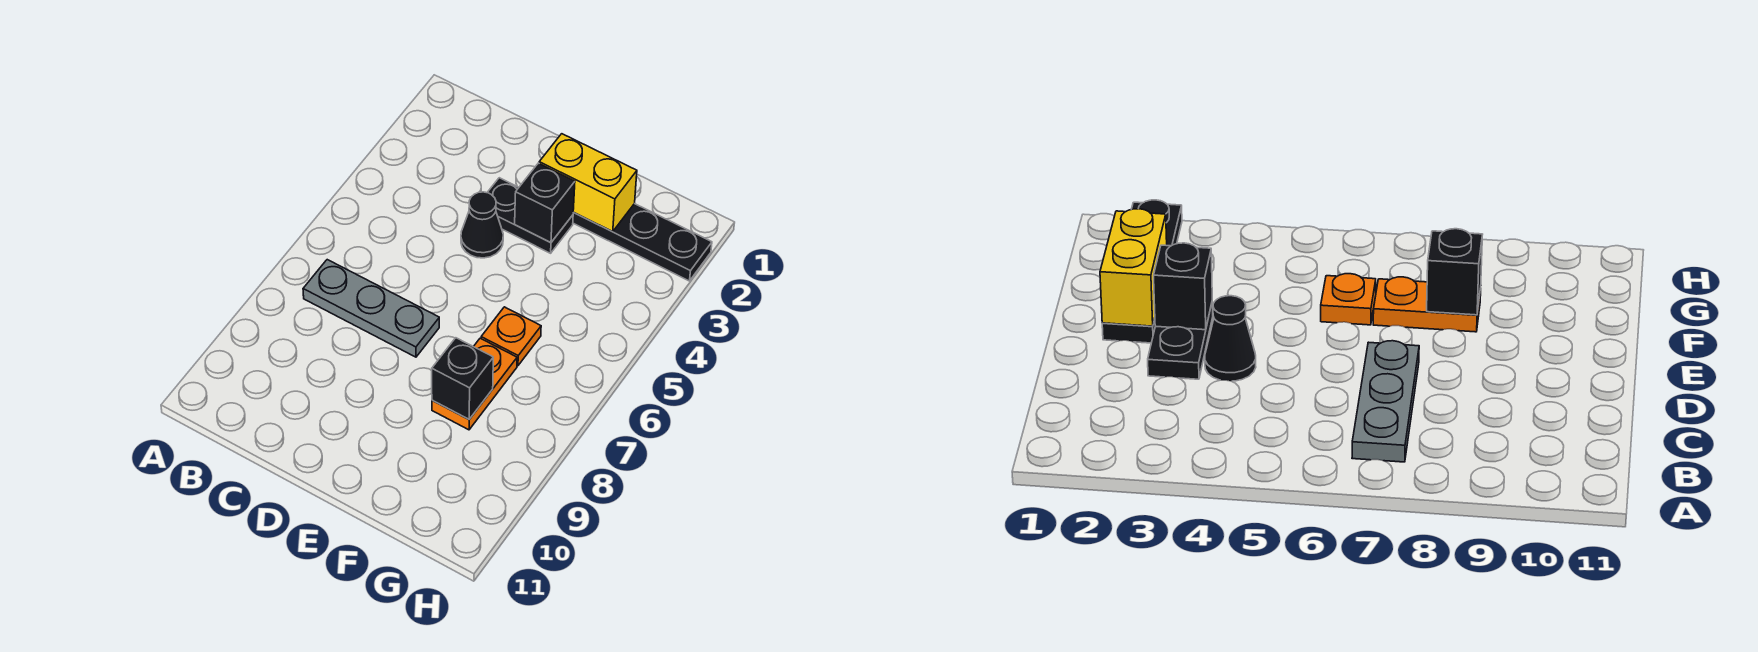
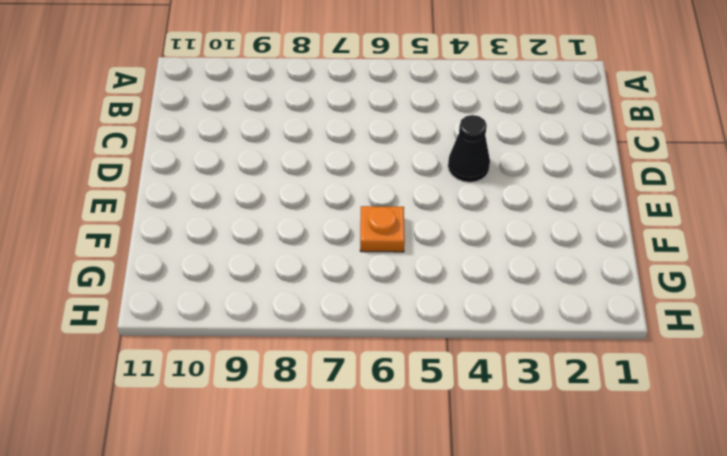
none -> grey 1x3 plate [303,260,439,357]
none -> black 1x2 plate [487,178,573,253]

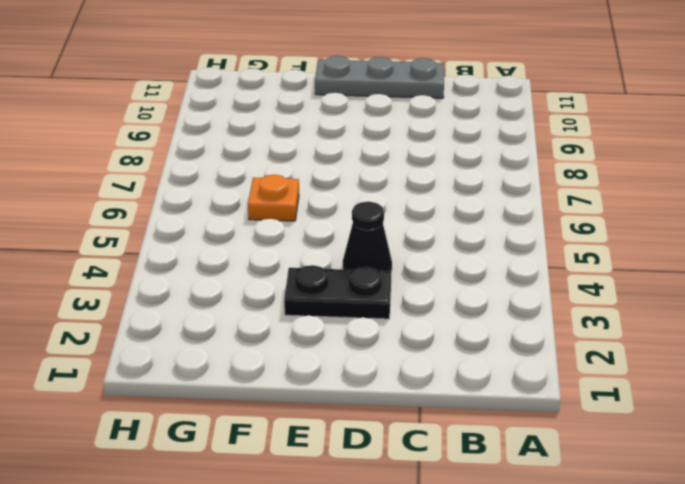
grey 1x3 plate [315,56,444,98] -> grey 1x3 plate moved to [303,260,439,357]
none -> black 1x4 plate [573,204,712,281]
none -> orange 1x2 plate [432,338,517,430]

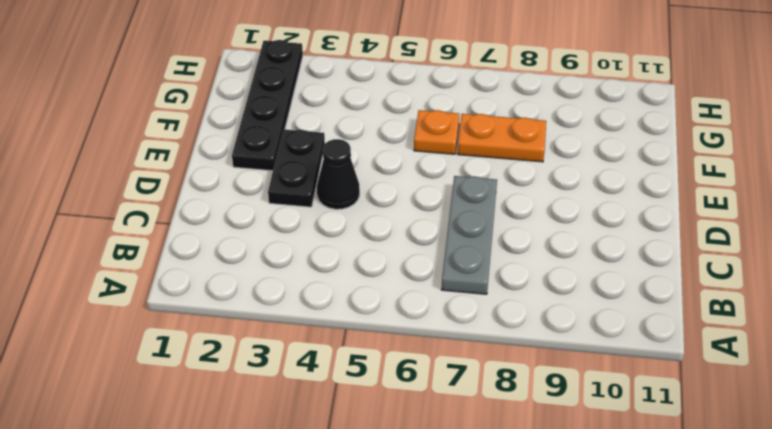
none -> yellow 1x2 brick [539,134,637,232]
none -> black 1x1 brick [515,163,575,243]

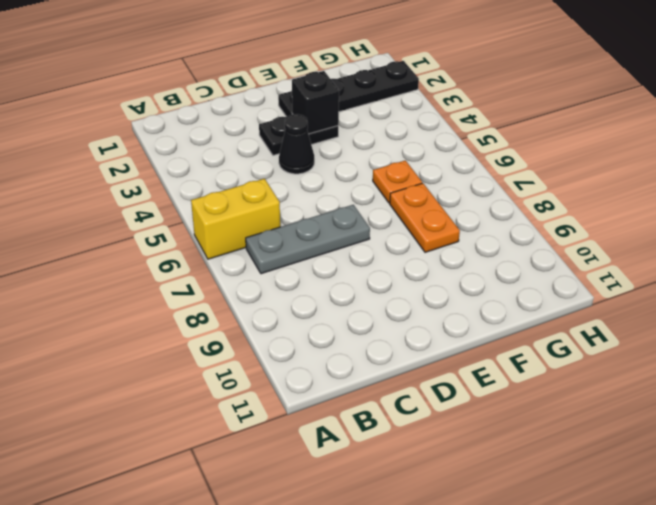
yellow 1x2 brick [191,179,280,259] -> yellow 1x2 brick moved to [539,134,637,232]
none -> black 1x1 brick [432,338,493,419]

